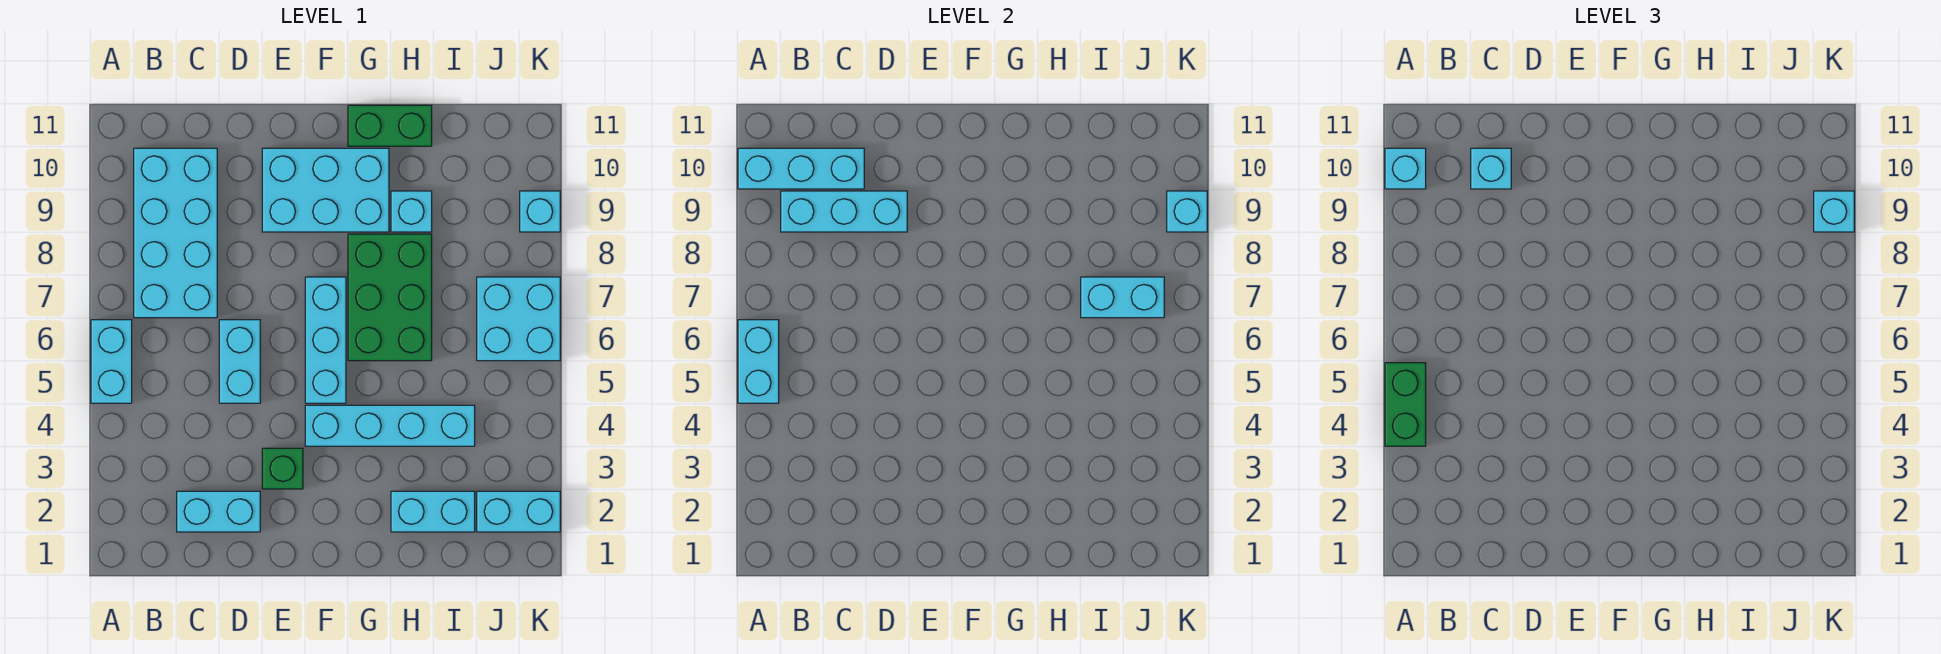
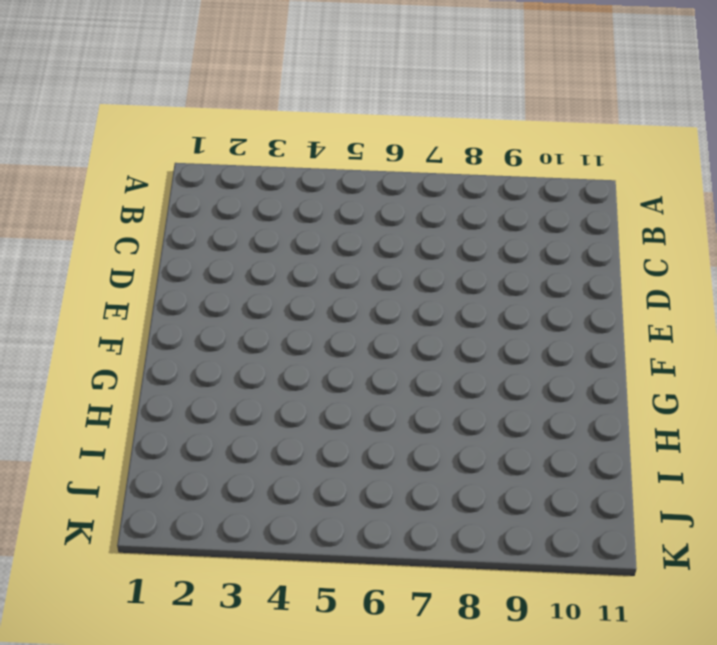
none -> cyan 1x2 brick [91,320,132,403]
none -> cyan 2x4 brick [134,148,217,318]
none -> cyan 1x2 brick [177,491,260,532]

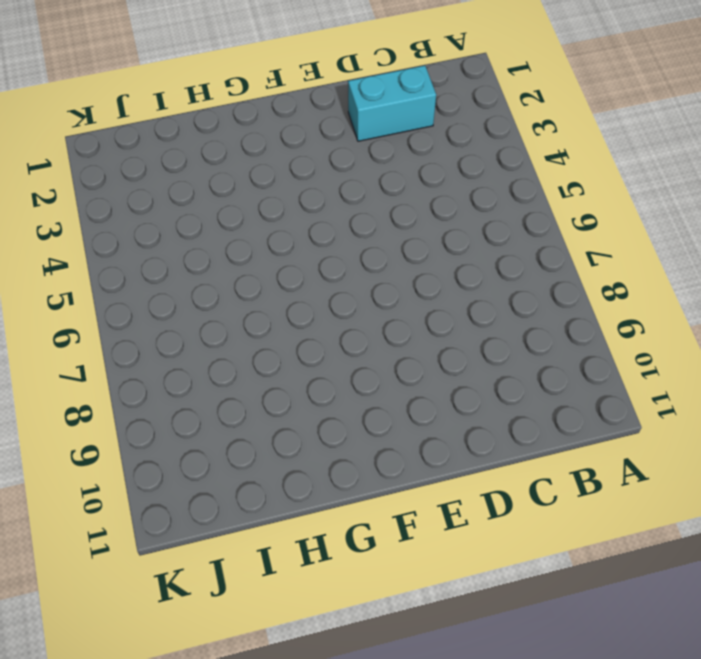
none -> cyan 1x2 brick [91,320,132,403]
none -> cyan 2x4 brick [134,148,217,318]
none -> cyan 1x2 brick [219,320,260,403]

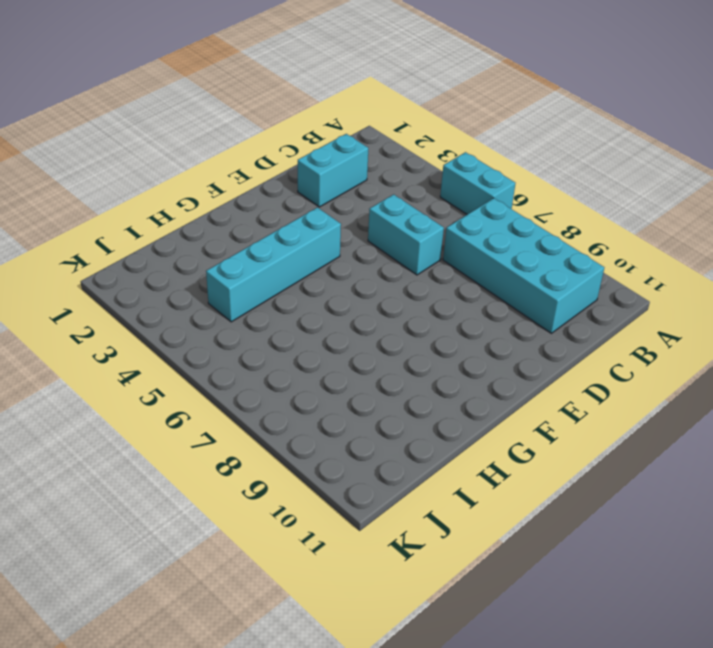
none -> green 1x1 brick [262,448,303,489]
none -> cyan 2x3 brick [262,148,389,232]
none -> cyan 1x3 brick [305,277,346,403]

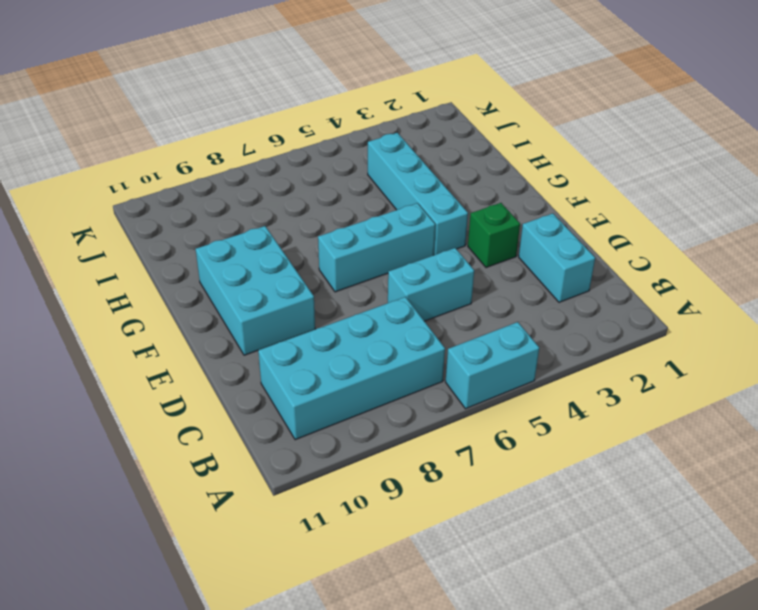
none -> green 2x3 brick [348,234,432,361]
none -> green 1x2 brick [348,105,432,146]
none -> cyan 1x2 brick [391,491,475,532]

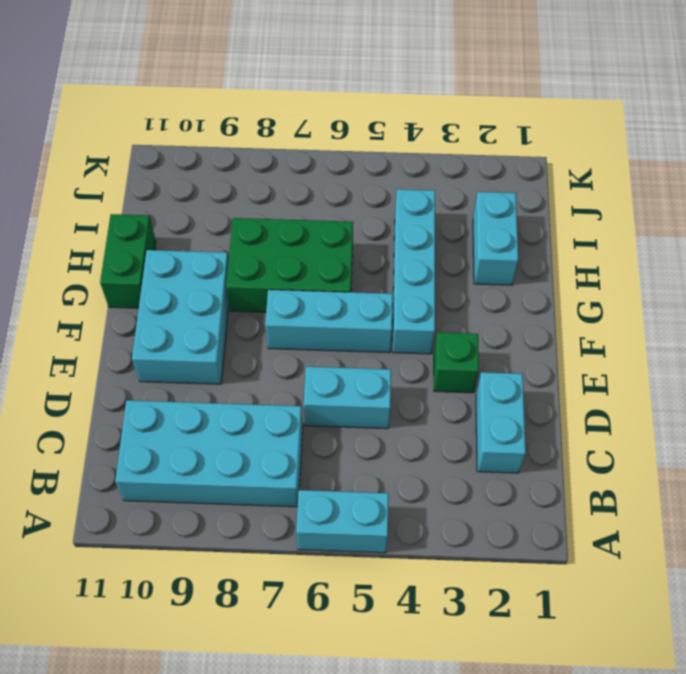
none -> cyan 1x1 brick [391,191,432,232]
none -> cyan 1x2 brick [477,491,560,532]
none -> cyan 2x2 brick [477,277,560,361]

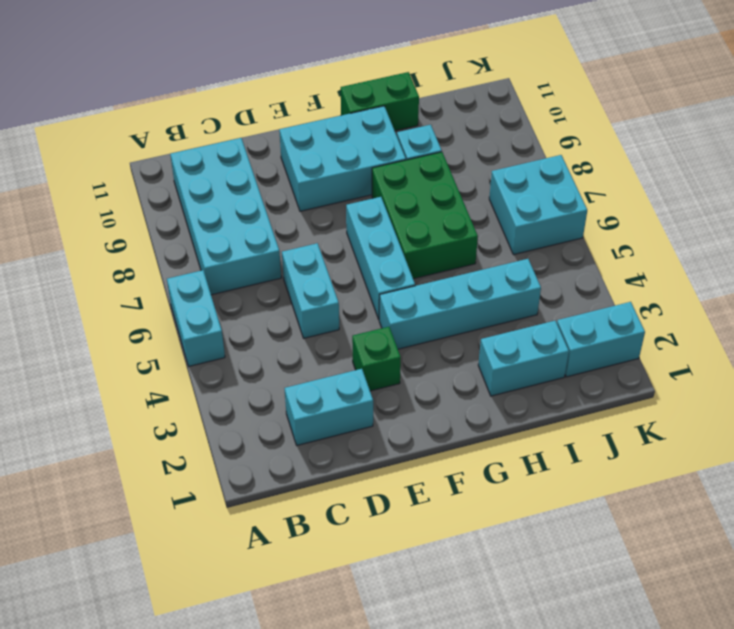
none -> cyan 1x1 brick [520,191,560,232]
none -> cyan 1x2 brick [738,320,779,403]
none -> cyan 1x3 brick [738,148,864,189]

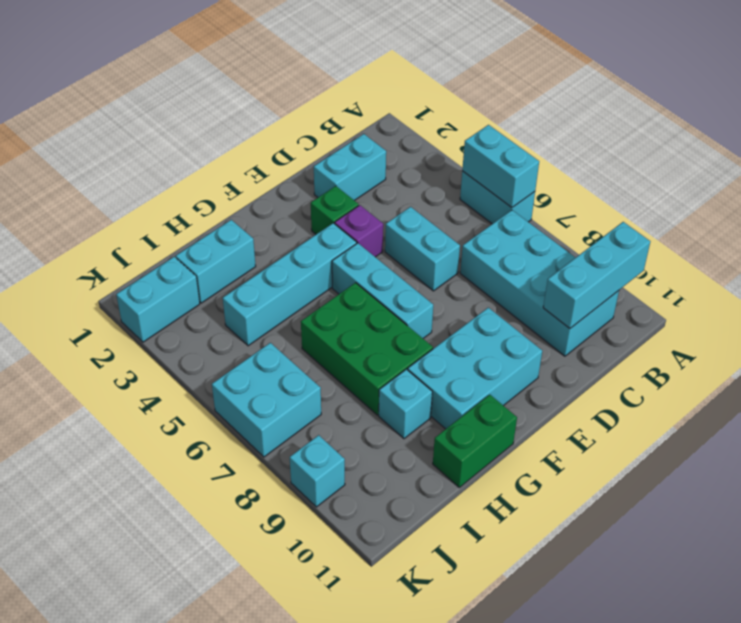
purple 1x1 brick [335,205,383,257] -> none
none -> cyan 1x3 brick [781,191,907,232]
none -> cyan 1x2 brick [1081,277,1164,318]
none -> cyan 1x1 brick [1167,191,1207,232]

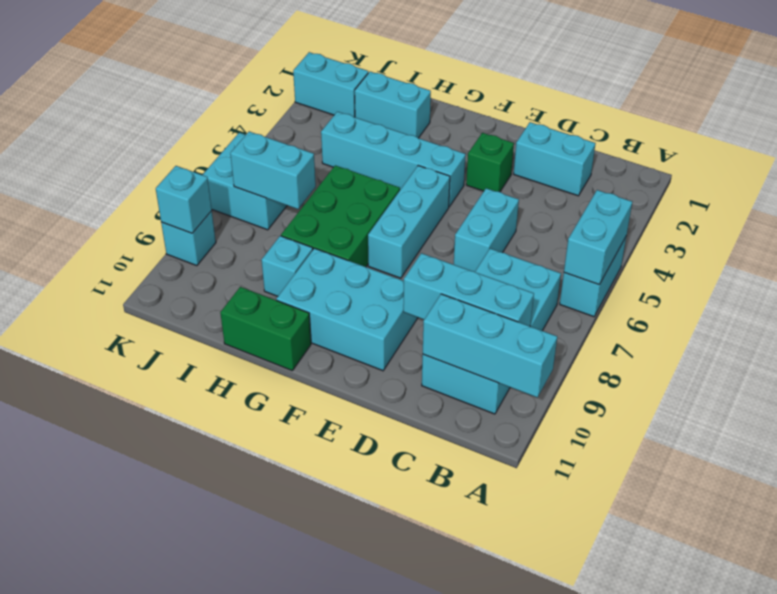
none -> green 1x2 brick [1385,363,1426,446]
none -> cyan 1x1 brick [1385,148,1426,189]
none -> cyan 1x1 brick [1471,148,1511,189]

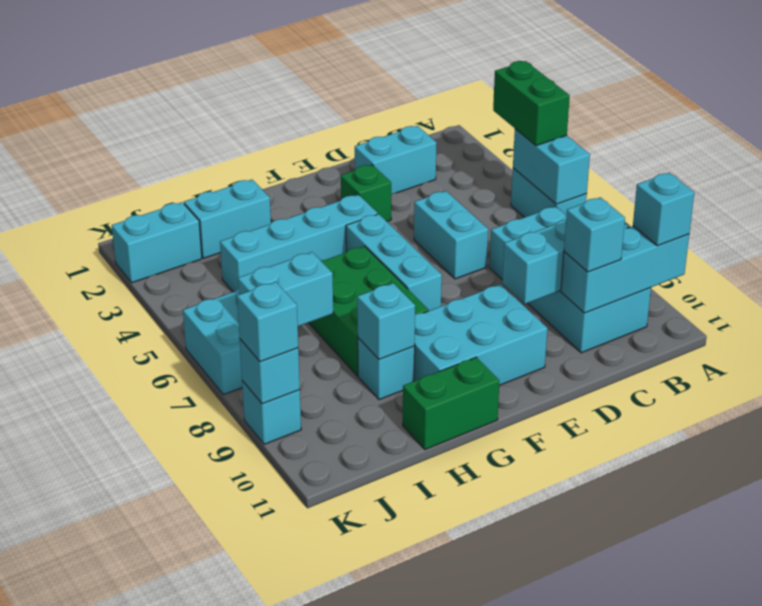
cyan 1x1 brick [357,283,415,359] -> none

